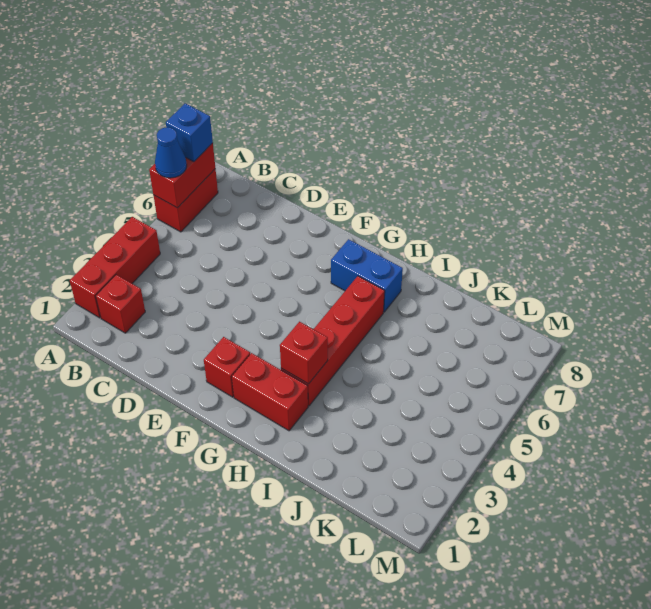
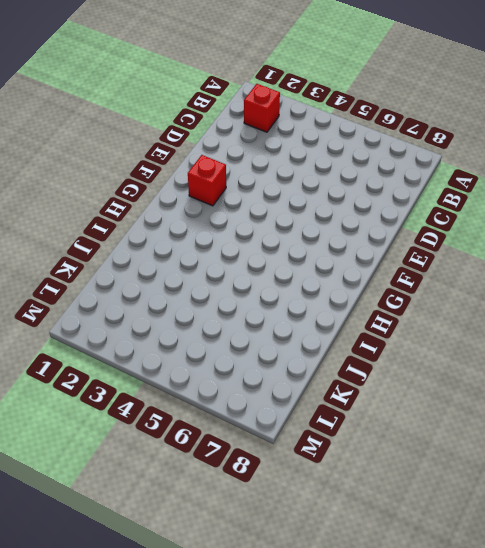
none -> red 1x3 brick [70,217,160,318]
none -> red 1x2 brick [153,169,218,232]

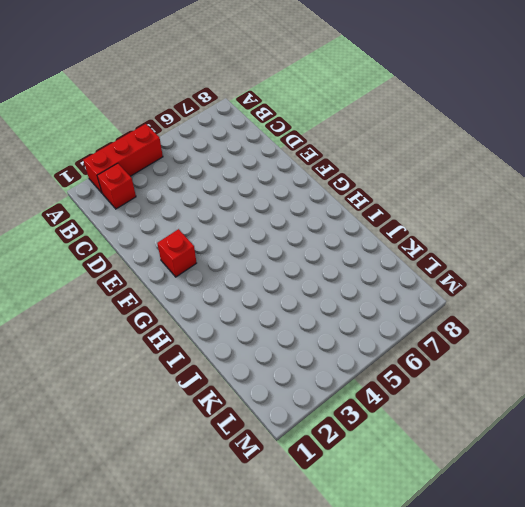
none -> red 1x2 brick [153,169,218,232]
none -> red 1x2 brick [232,353,308,431]

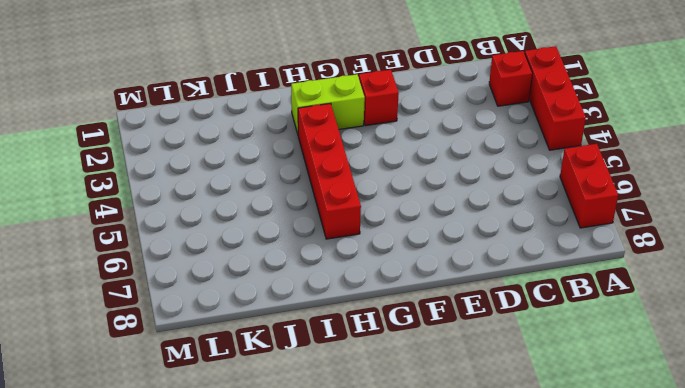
lime 1x2 brick [291,74,365,134] -> red 1x2 brick [232,353,308,431]
none -> blue 1x2 brick [331,239,403,312]
none -> red 1x2 brick [149,143,215,208]

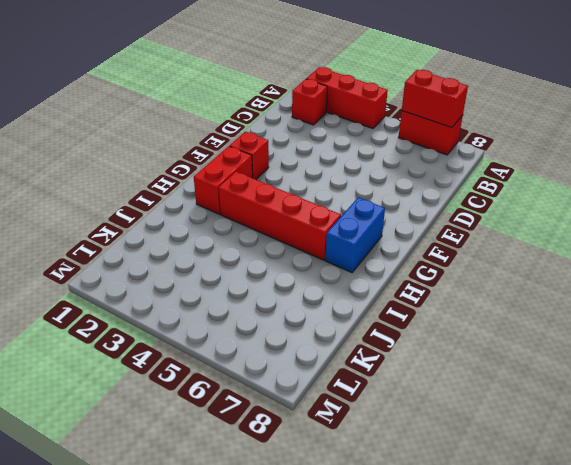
none -> red 1x1 brick [280,322,328,384]
none -> blue 1x1 cone [155,127,187,178]

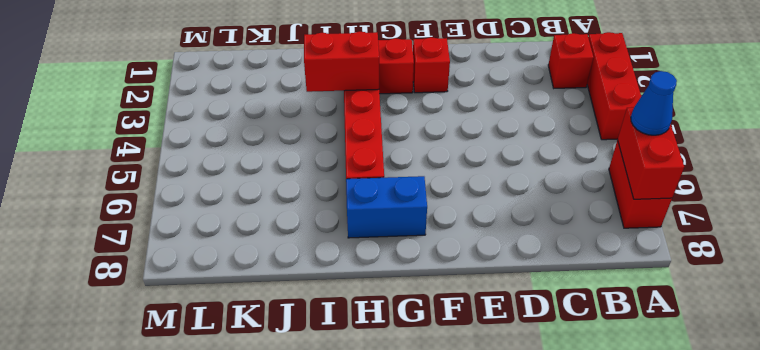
red 1x2 brick [304,31,379,92] -> red 1x1 brick [280,322,328,384]
none -> blue 1x1 brick [166,103,213,162]

